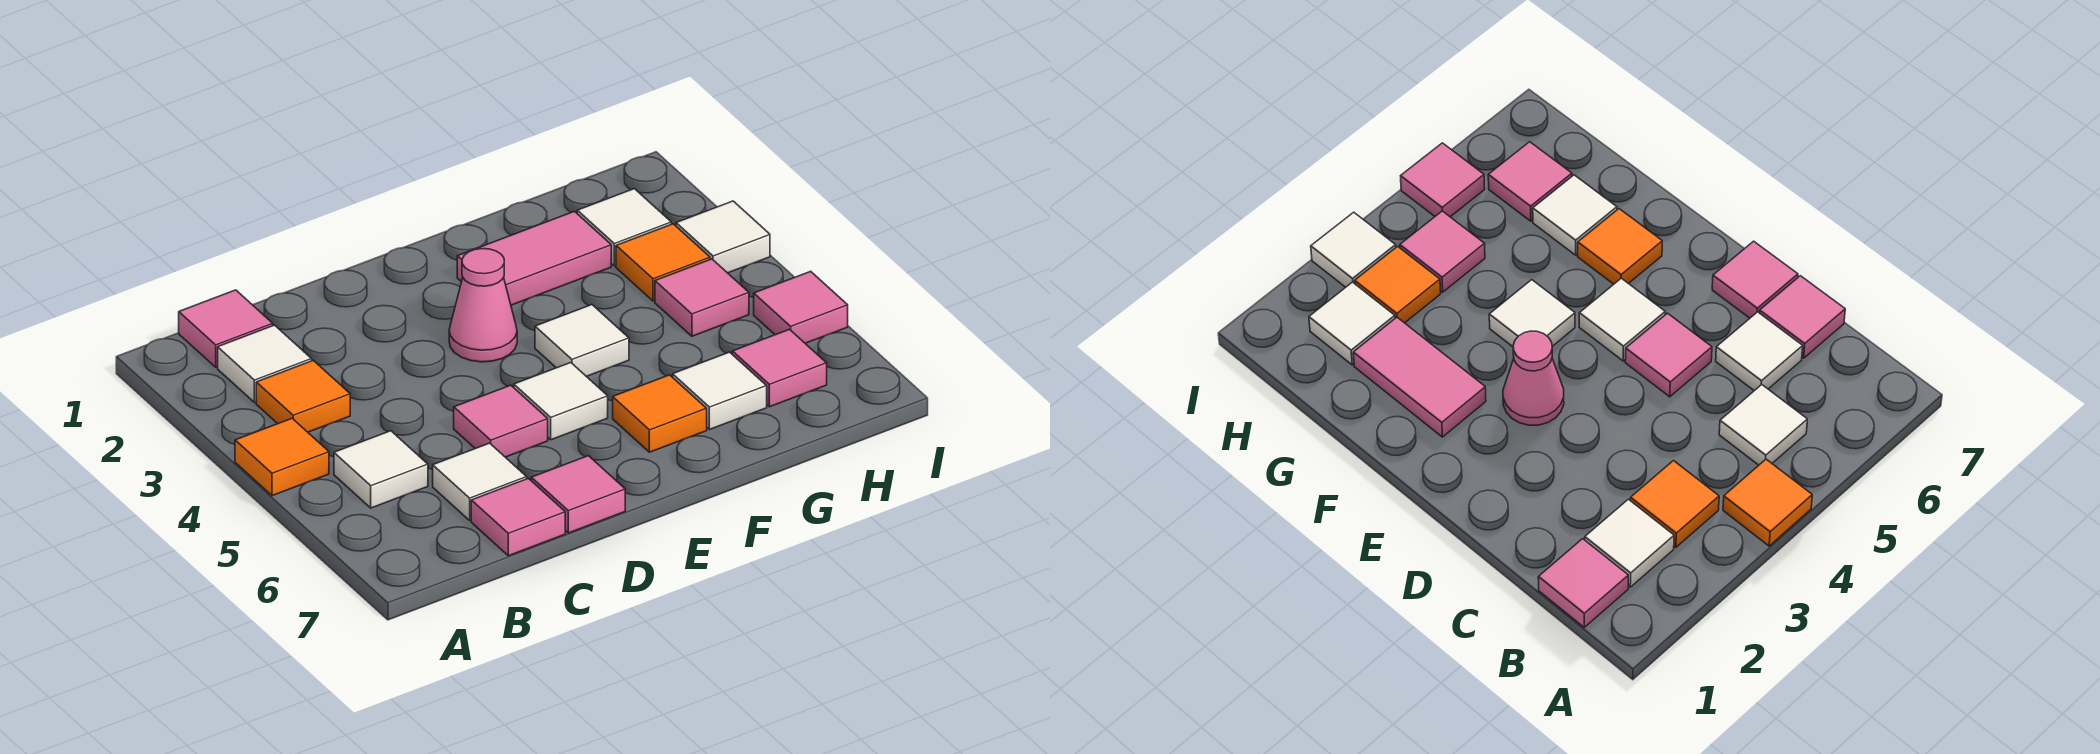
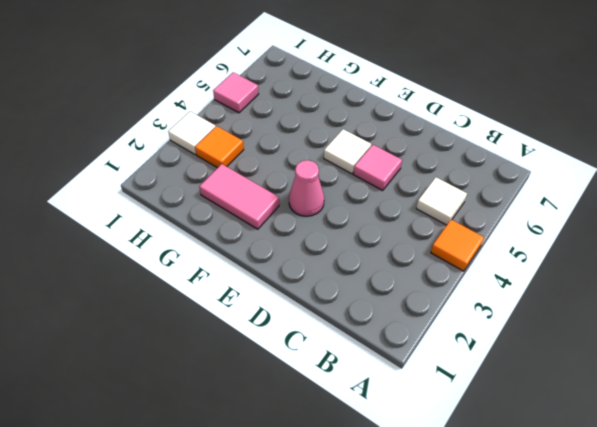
none -> pink 1x1 tile [179,290,273,367]
none -> white 1x1 tile [218,325,312,403]
none -> orange 1x1 tile [256,360,350,432]

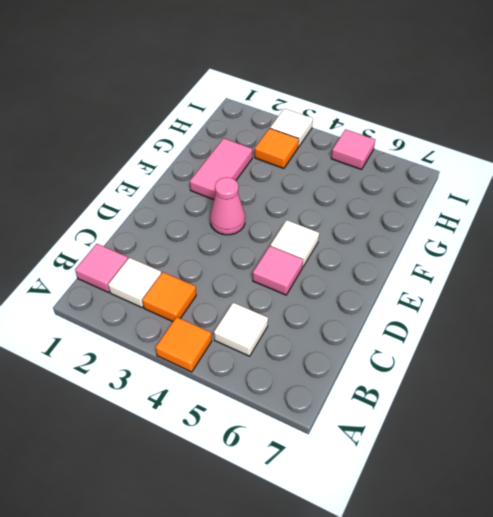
none -> white 1x1 tile [433,443,527,520]
none -> pink 1x1 tile [471,478,565,556]
none -> pink 1x1 tile [531,456,625,533]

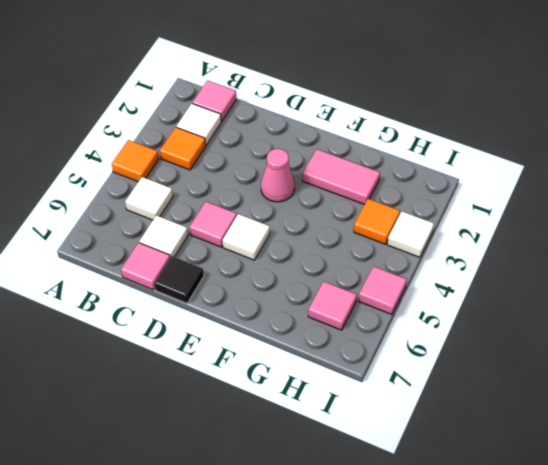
black 1x1 tile [154,256,204,304] -> pink 1x1 tile [531,456,625,533]
none -> white 1x1 tile [535,305,629,377]
none -> orange 1x1 tile [613,375,707,452]
none -> white 1x1 tile [673,352,767,430]

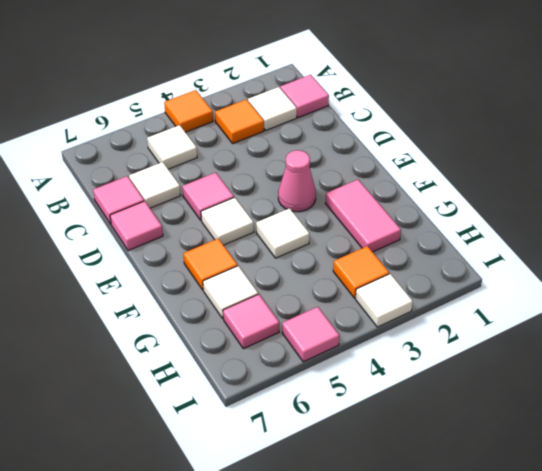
none -> white 1x1 tile [577,189,671,266]
none -> pink 1x1 tile [655,259,749,336]

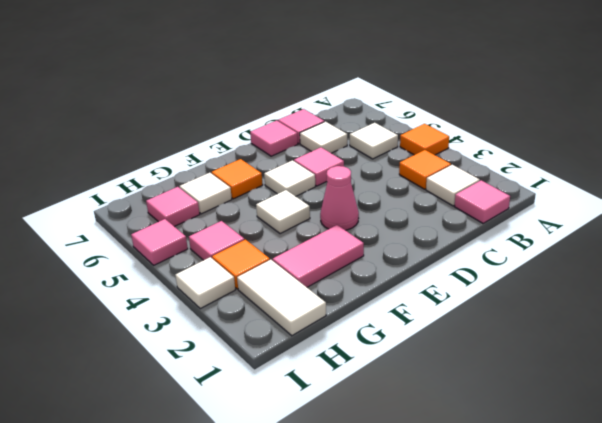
white 1x2 tile [237,260,326,336] -> white 1x1 tile [577,189,671,266]

